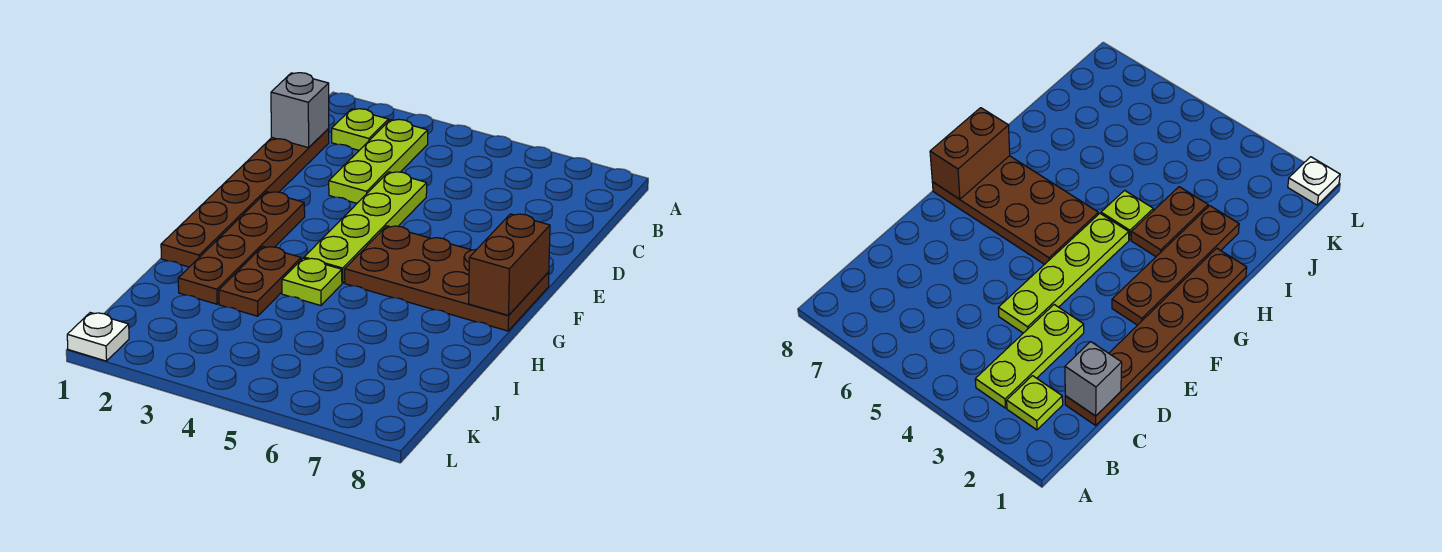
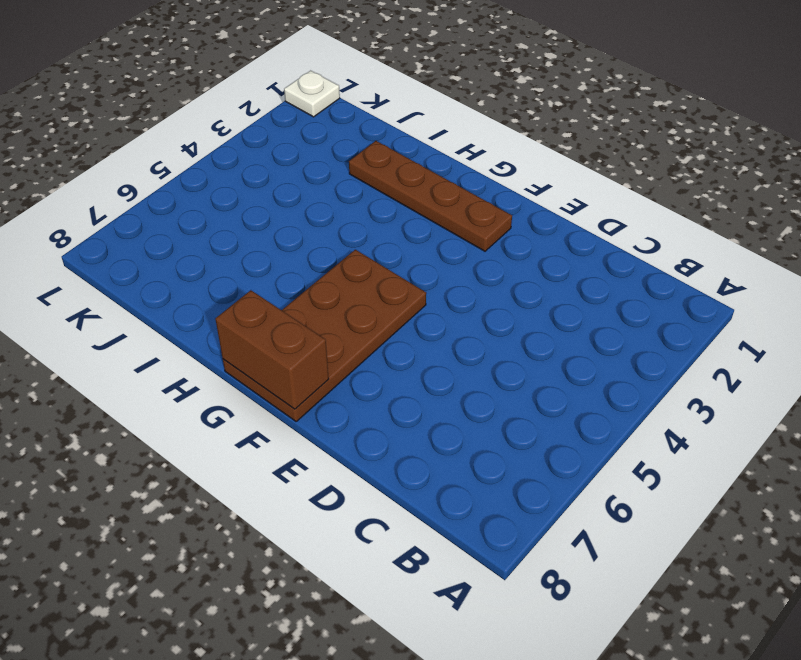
none -> lime 1x1 plate [332,109,389,150]
none -> lime 1x3 plate [329,120,428,203]

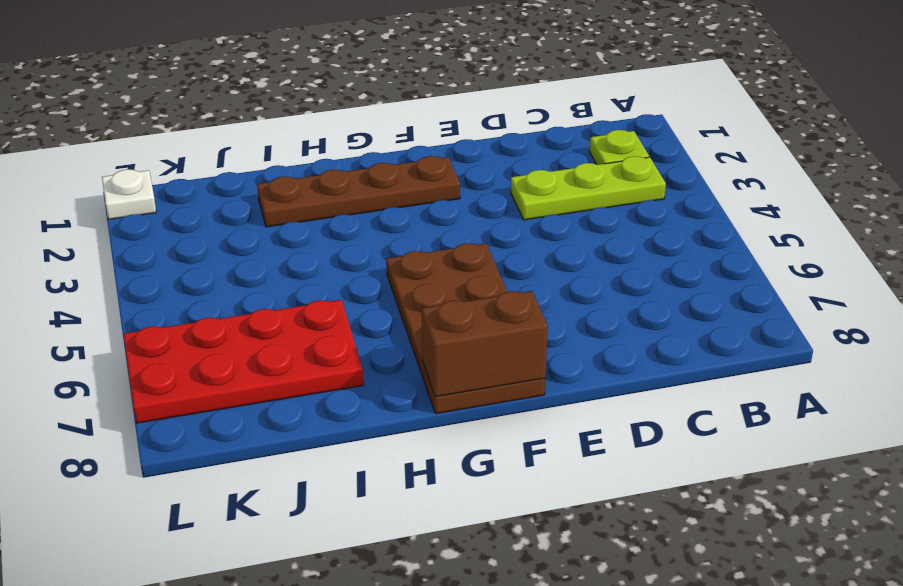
red 2x4 plate [124,300,364,423] -> none
none -> brown 1x6 plate [161,129,329,267]
none -> lime 1x4 plate [304,172,427,283]

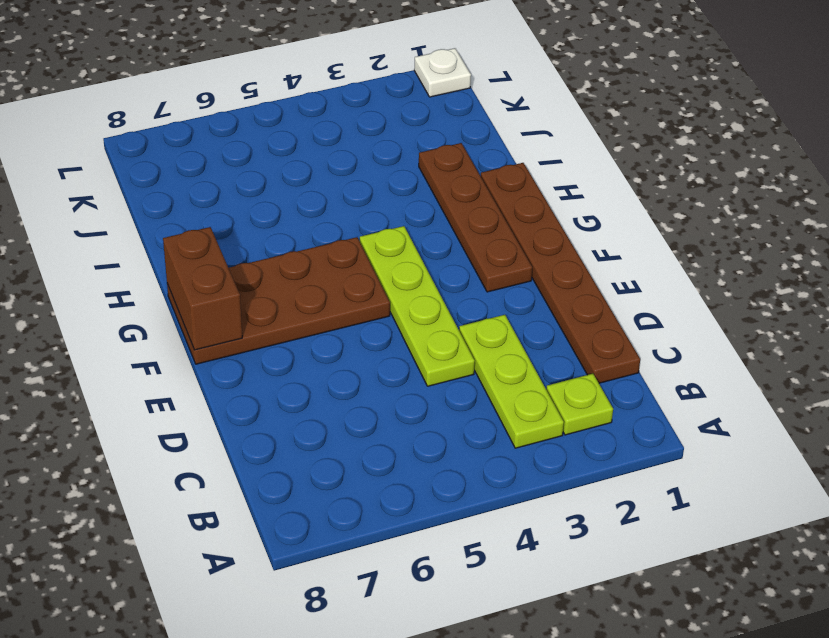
none -> brown 1x2 plate [219,247,301,316]
none -> lime 1x1 plate [282,258,342,306]

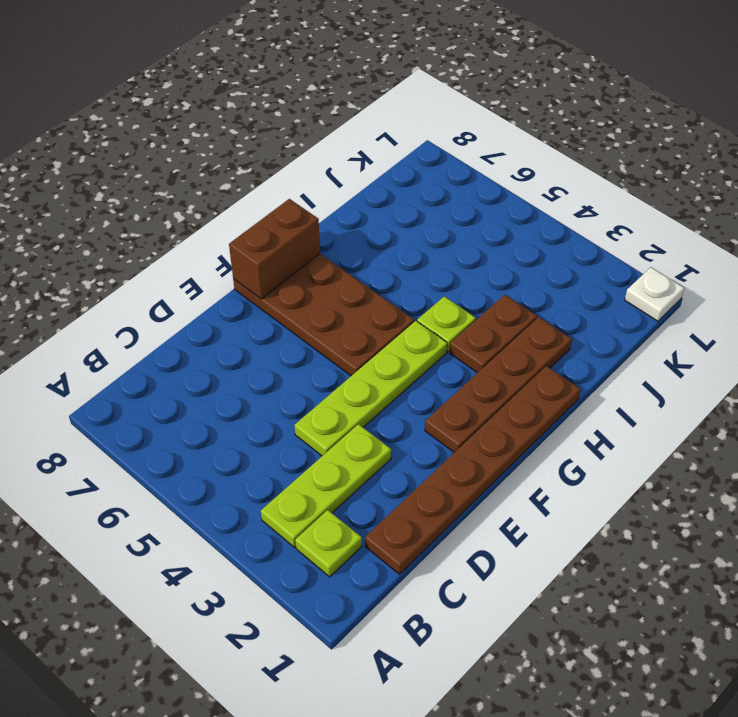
none -> grey 1x1 brick [271,73,329,148]

